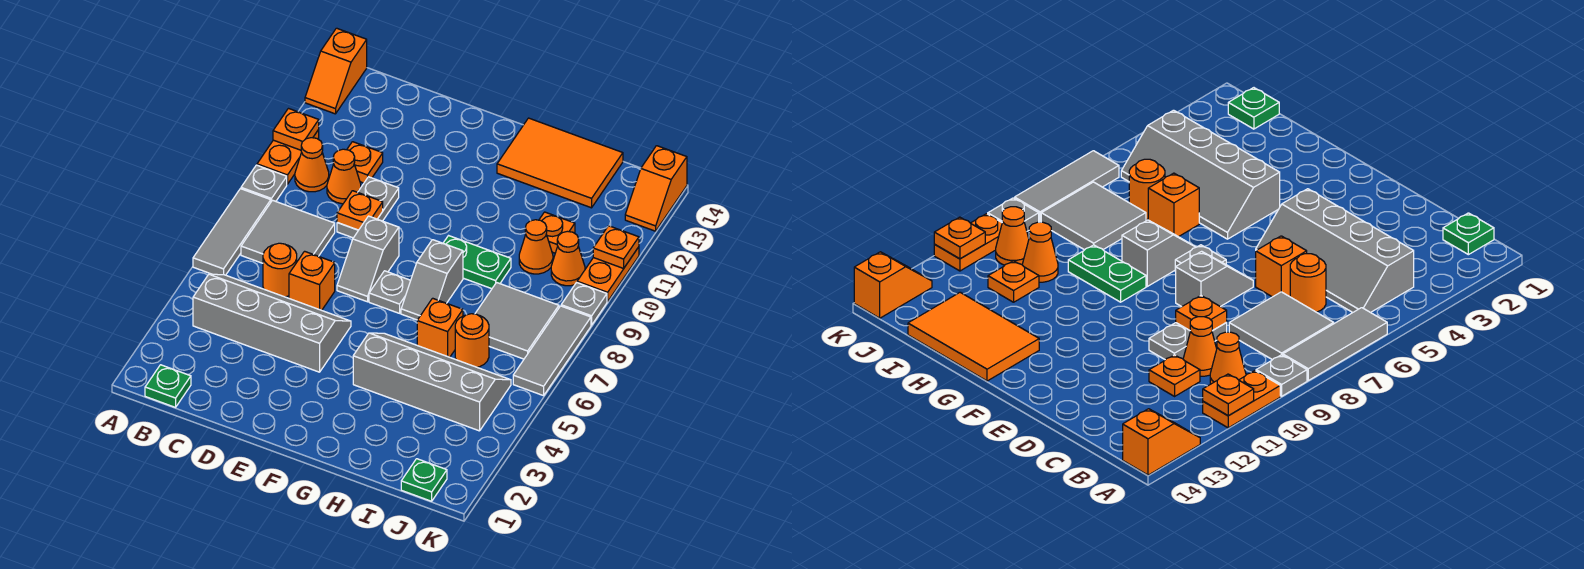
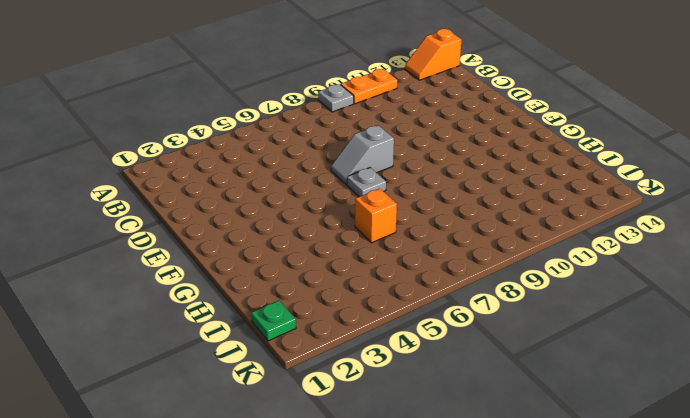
none -> grey 1x3 tile [193,189,271,275]
none -> green 1x1 plate [145,365,191,407]
none -> grey 2x4 slope [193,274,351,372]
none -> grey 2x2 tile [241,200,335,263]

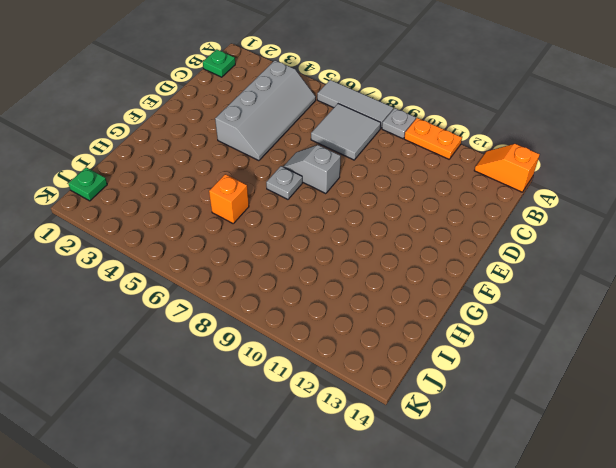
none -> orange 1x1 cone [295,138,329,192]
none -> orange 1x1 round brick [263,243,297,297]
none -> orange 1x1 cone [327,149,361,204]
none -> orange 1x1 plate [347,142,383,183]

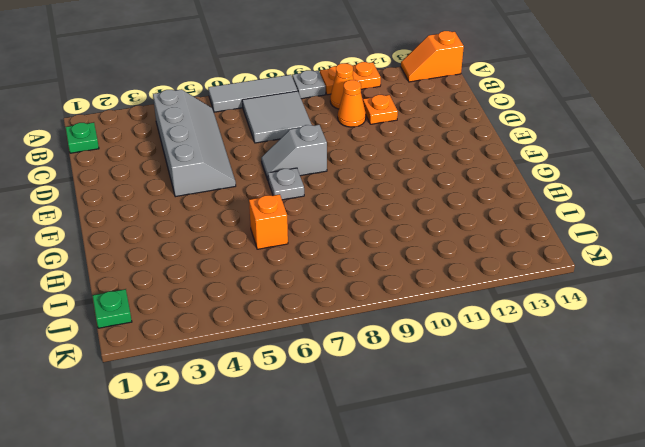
none -> orange 1x1 round brick [263,243,297,297]
none -> orange 1x1 brick [289,251,335,310]
none -> grey 1x2 plate [337,177,399,238]
none -> grey 2x4 slope [353,333,511,431]

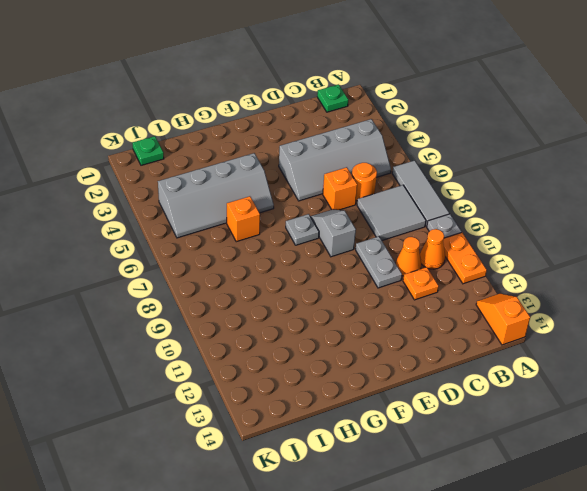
none -> grey 1x2 slope [401,240,463,320]
none -> green 1x2 plate [443,236,511,289]
none -> orange 2x3 tile [497,118,623,208]
none -> orange 1x1 round brick [455,314,489,367]

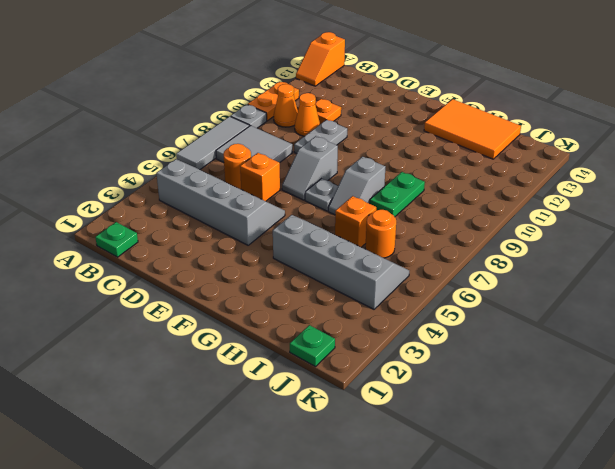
green 1x2 plate [370,172,425,217] -> green 1x2 plate turned to [443,236,511,289]
none -> grey 2x2 tile [475,283,559,359]
none -> orange 1x1 cone [519,220,553,274]
none -> orange 1x1 plate [539,212,575,253]
none -> orange 1x1 cone [551,231,585,286]

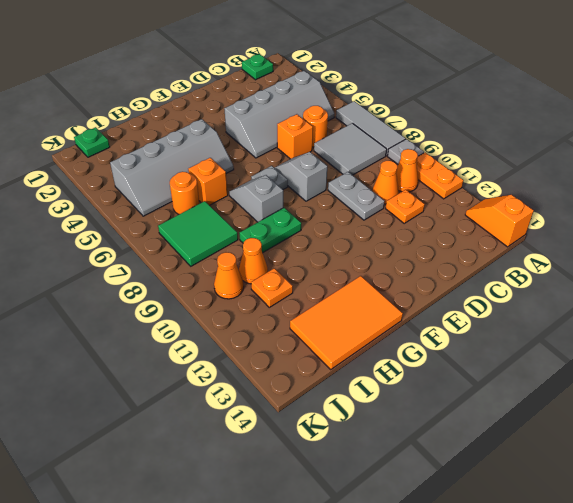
green 2x2 tile [158,201,238,266] -> grey 2x2 tile [475,283,559,359]
none -> grey 1x3 tile [513,306,591,396]
none -> grey 1x1 plate [561,283,607,325]
none -> orange 1x2 plate [577,247,639,302]
none -> orange 1x2 slope [625,146,687,231]

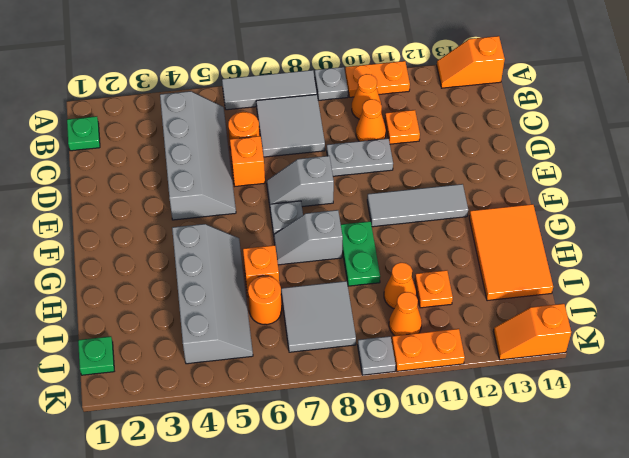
grey 1x3 tile [367,184,468,227] -> grey 1x3 tile moved to [513,306,591,396]
none -> orange 1x1 plate [273,109,319,150]
none -> orange 1x1 plate [337,191,383,230]
none -> orange 1x1 plate [593,226,639,268]

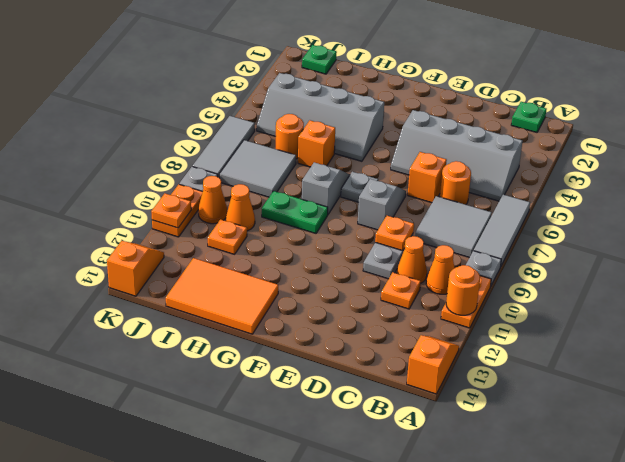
orange 1x1 round brick [446,265,480,315] -> orange 1x1 plate [273,109,319,150]

